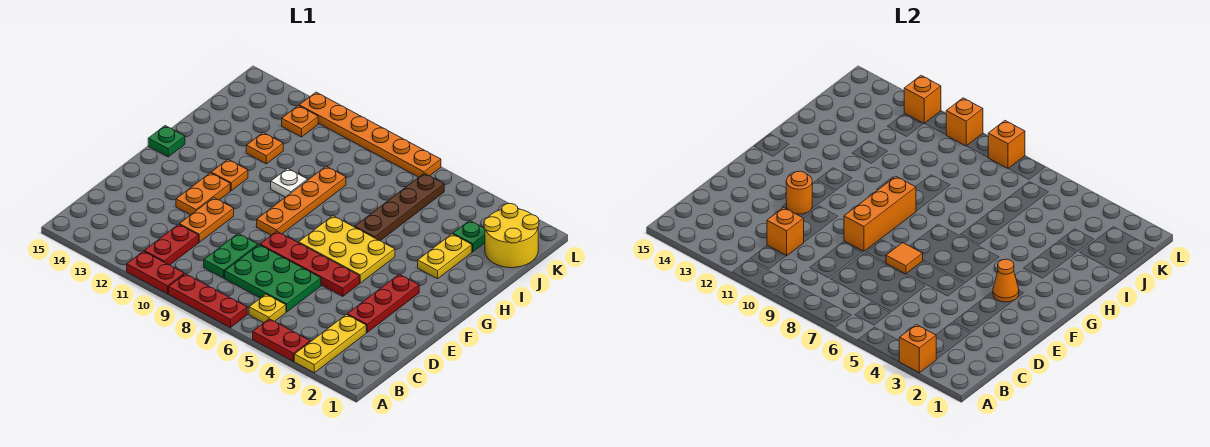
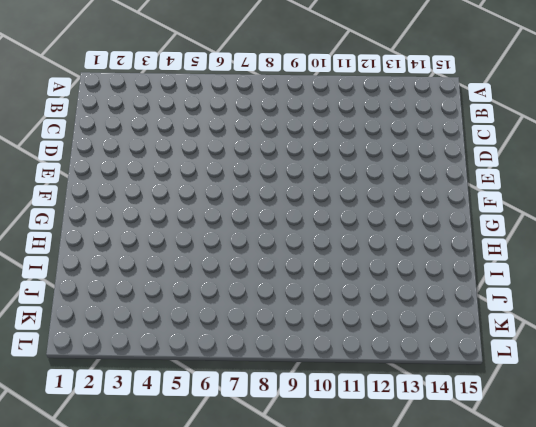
none -> yellow 1x3 plate [294,315,366,373]
none -> red 1x2 plate [253,319,310,361]
none -> red 1x3 plate [169,274,247,328]
none -> red 1x2 plate [127,251,184,294]

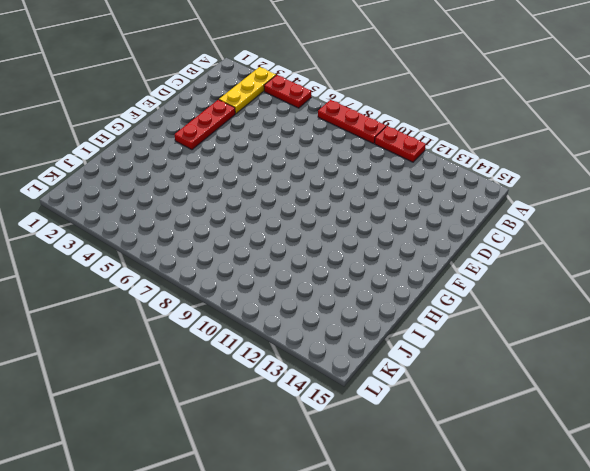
none -> yellow 1x1 plate [249,294,286,323]
none -> red 1x2 plate [144,224,199,265]
none -> green 2x3 plate [225,245,321,312]
none -> green 1x2 plate [204,234,258,278]

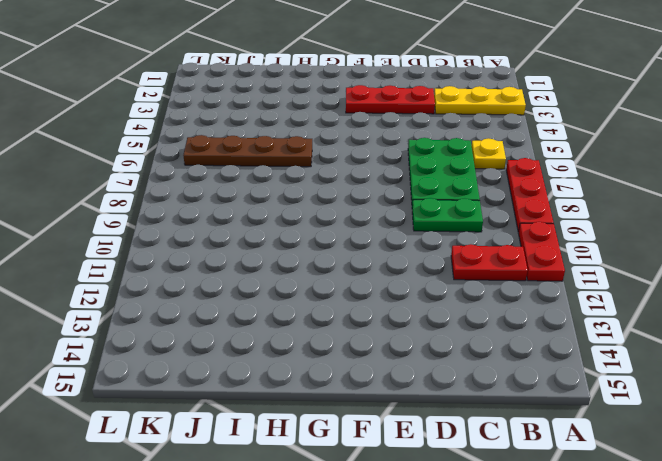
none -> red 1x2 plate [253,319,310,361]
none -> orange 1x2 plate [179,198,234,242]
none -> red 1x4 plate [260,231,360,296]
none -> orange 1x2 plate [176,173,230,215]

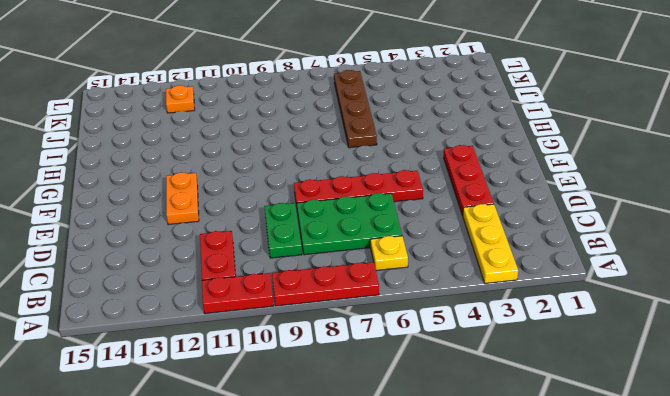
none -> red 1x2 plate [253,319,310,361]
none -> orange 1x2 plate [179,198,234,242]
none -> yellow 2x3 plate [299,216,395,283]
none -> orange 1x4 plate [257,166,346,235]

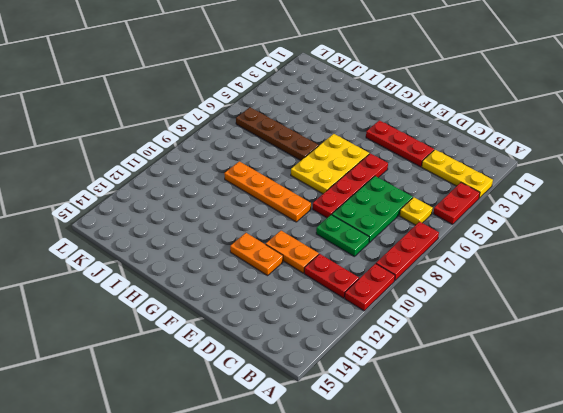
none -> orange 1x1 plate [211,159,248,191]
none -> green 1x1 plate [148,126,185,157]
none -> yellow 1x2 plate [418,234,472,279]
none -> white 1x1 plate [271,168,308,197]

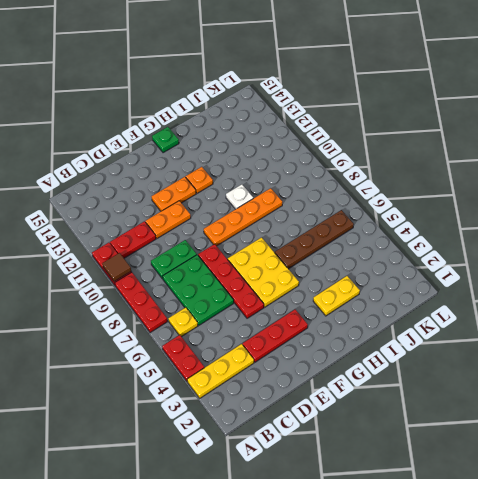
brown 1x1 tile [102,253,131,281] -> none
none -> orange 1x1 plate [246,133,283,164]
none -> yellow 2x2 round brick [484,204,539,268]
none -> green 1x1 plate [453,220,485,252]
none -> orange 1x1 plate [282,106,318,137]

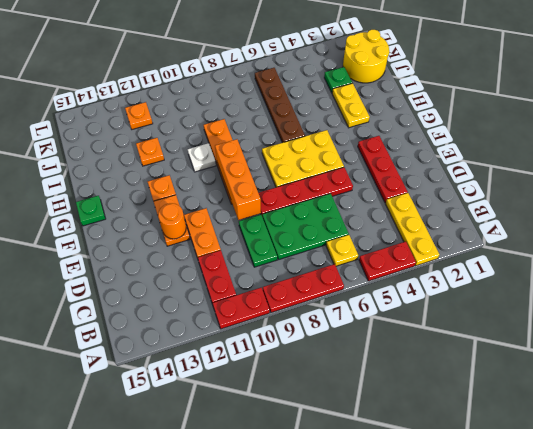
none -> orange 1x6 plate [299,92,441,177]
none -> orange 1x1 brick [899,325,936,373]
none -> orange 1x1 brick [767,208,804,256]
none -> orange 1x1 tile [886,243,923,274]

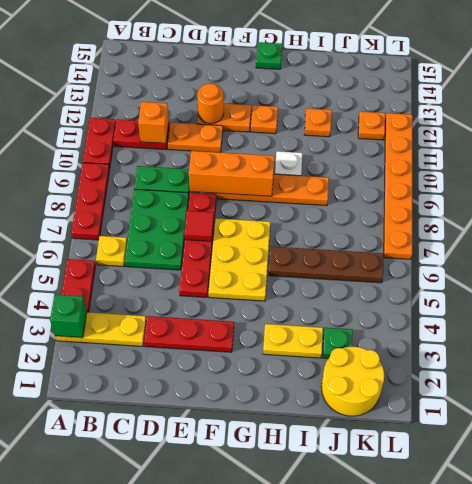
green 1x1 brick [50,294,87,338] -> orange 1x1 brick [899,325,936,373]
red 1x1 tile [184,211,214,241] -> orange 1x1 tile [886,243,923,274]
none -> orange 1x1 cone [993,259,1019,302]
none -> orange 1x1 brick [988,121,1025,168]
none -> orange 1x1 brick [946,98,983,146]
none -> orange 1x1 brick [904,75,941,123]

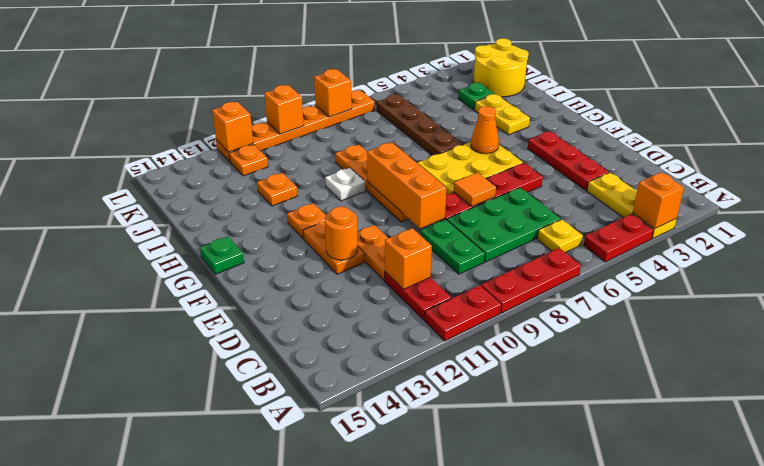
orange 1x1 cone [471,106,499,154] -> orange 1x1 cone moved to [993,259,1019,302]

